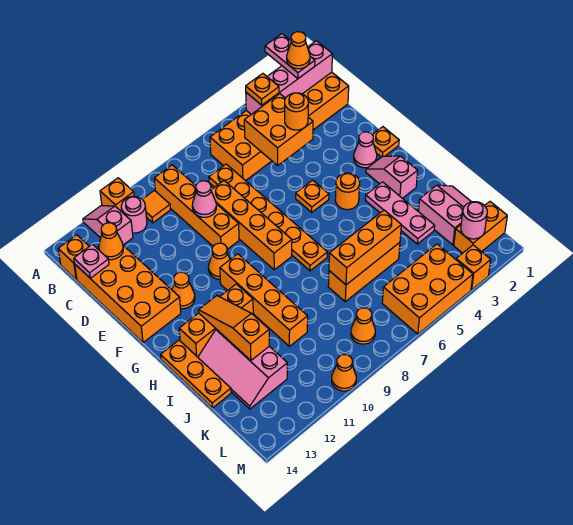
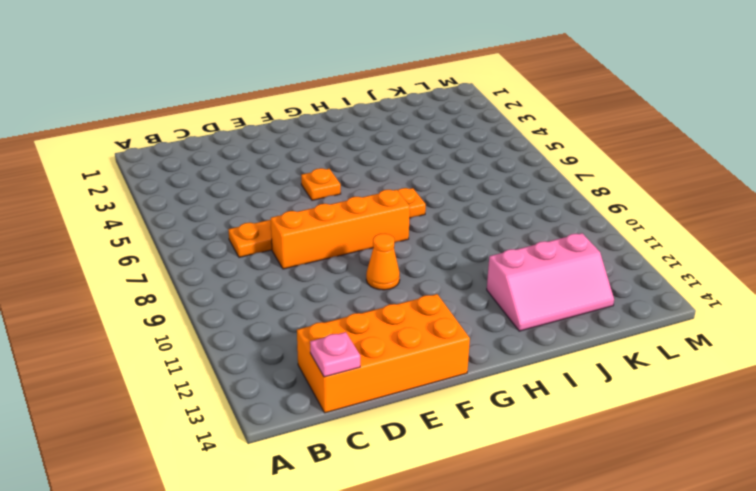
none -> orange 1x1 brick [100,178,134,212]
none -> pink 1x2 slope [83,206,133,245]
none -> orange 2x6 brick [210,72,349,181]
none -> orange 1x4 brick [154,165,239,249]

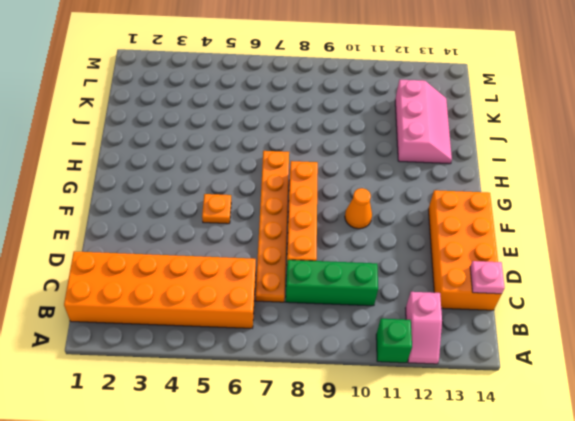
green 1x1 brick [376,319,412,363] -> orange 1x1 brick [100,178,134,212]
green 1x3 brick [286,260,378,306] -> orange 1x4 brick [154,165,239,249]
none -> orange 1x1 tile [142,191,171,223]
none -> pink 1x1 round brick [121,196,147,233]
none -> orange 1x1 brick [58,235,89,280]
none -> orange 1x1 plate [372,127,399,157]

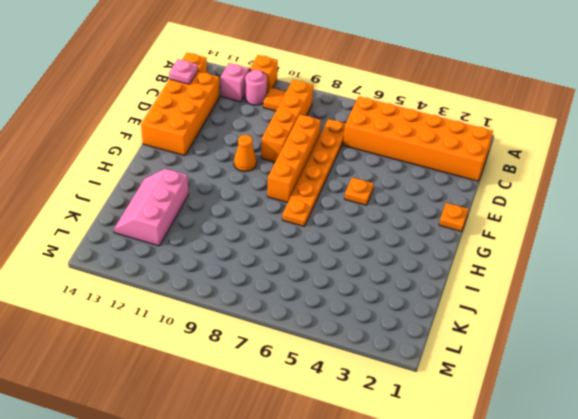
none -> pink 1x1 cone [354,132,377,168]
none -> orange 1x1 cone [172,272,195,309]
none -> pink 1x2 slope [366,156,418,198]
none -> orange 1x1 round brick [335,173,360,210]

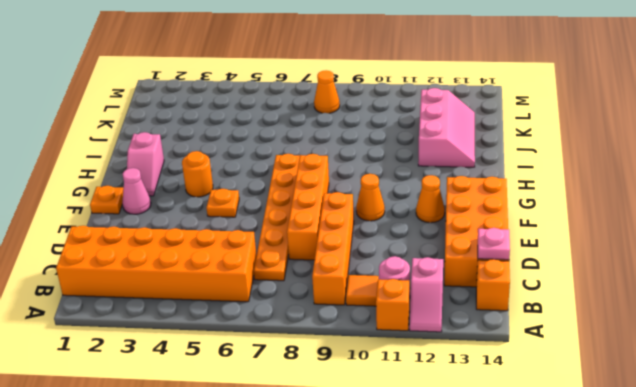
none -> orange 1x4 brick [220,254,308,346]
none -> pink 1x3 plate [365,182,435,244]
none -> orange 1x3 brick [179,284,253,357]
none -> orange 1x3 plate [161,340,231,408]

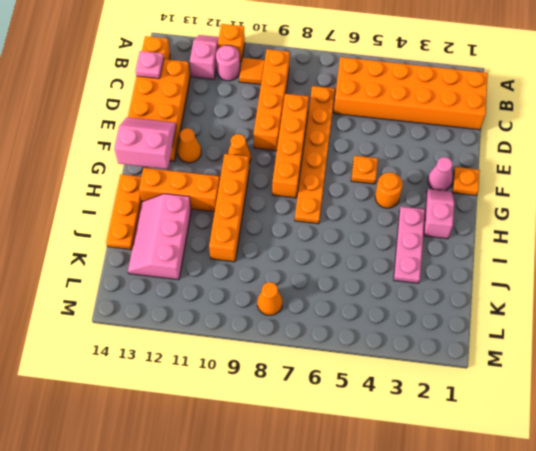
pink 2x2 slope [114,117,176,169] -> pink 2x2 slope turned to [418,185,471,245]
none -> orange 1x3 brick [328,243,400,302]
none -> orange 1x2 brick [454,202,507,253]
none -> orange 2x3 brick [382,244,473,334]
none -> orange 1x1 brick [456,245,491,290]

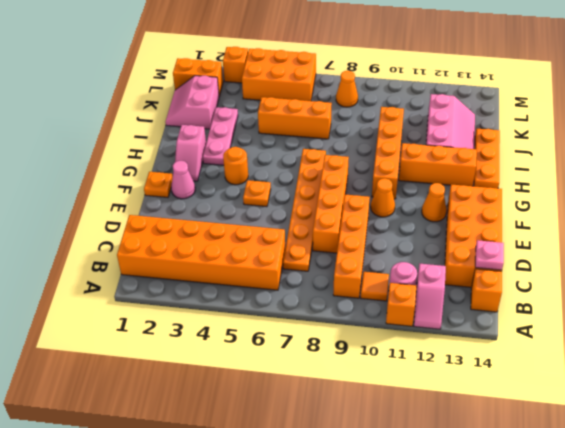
none -> orange 1x1 cone [332,355,356,391]
none -> pink 1x4 brick [246,41,332,114]
none -> orange 2x2 brick [244,94,313,165]
none -> orange 1x1 cone [99,223,123,260]

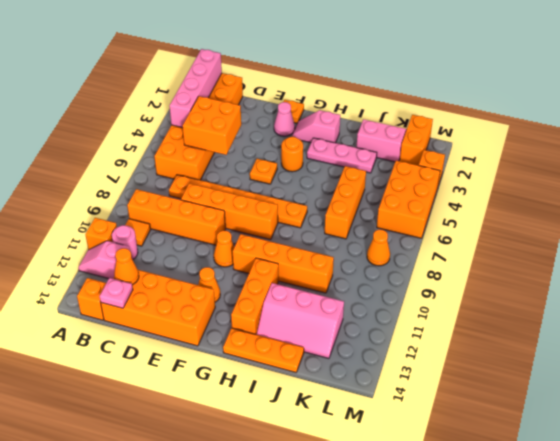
none -> orange 1x1 cone [332,355,356,391]
none -> pink 1x1 cone [192,181,216,217]
none -> orange 1x3 slope [199,296,269,360]
none -> orange 1x3 brick [329,210,401,285]

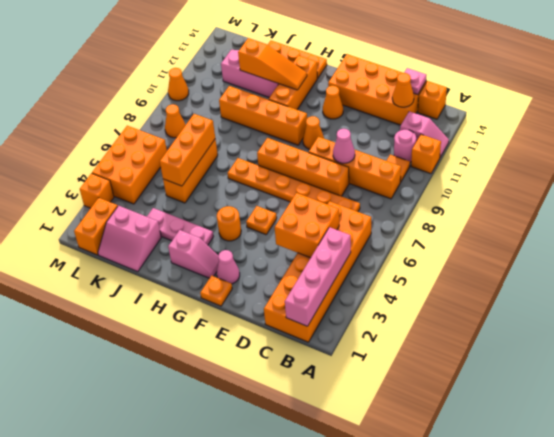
none -> pink 1x1 round brick [461,202,487,239]
none -> pink 1x2 plate [265,34,315,79]
none -> orange 1x1 plate [246,74,279,105]
none -> orange 1x1 round brick [285,93,308,130]

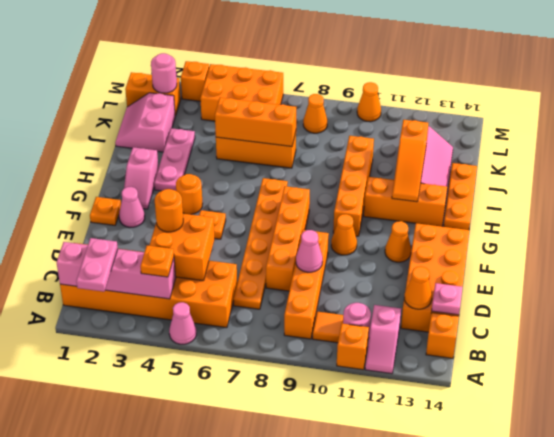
pink 1x1 cone [169,302,196,344] -> none
none -> orange 1x1 cone [287,32,310,69]

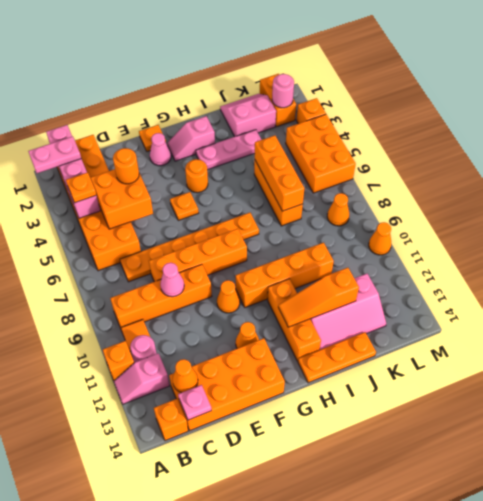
none -> orange 1x1 cone [287,32,310,69]

